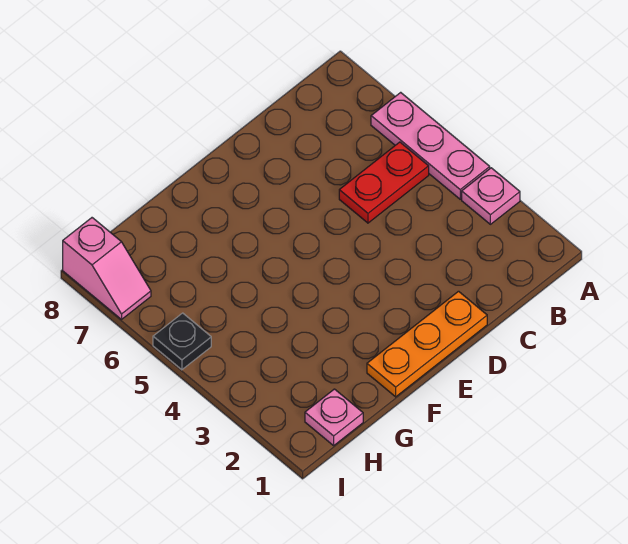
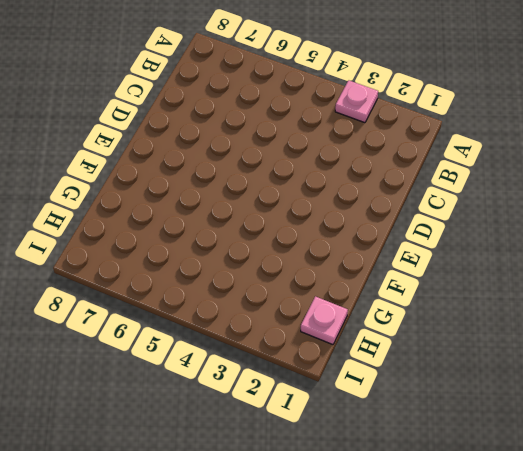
none -> pink 1x3 plate [371,92,490,199]
none -> red 1x2 plate [339,142,429,223]

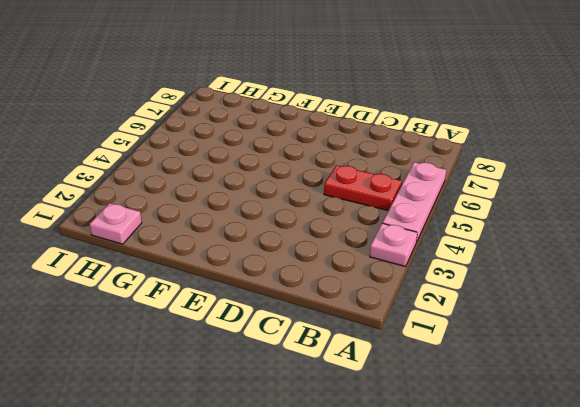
none -> orange 1x3 plate [367,291,487,397]
none -> black 1x1 plate [153,313,211,370]

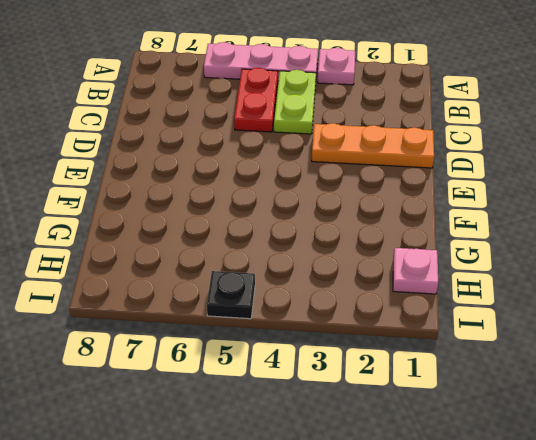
lime 1x2 plate [274,70,316,134] -> none
orange 1x3 plate [312,123,434,168] -> orange 1x3 plate turned to [367,291,487,397]
none -> pink 1x2 slope [63,218,151,319]

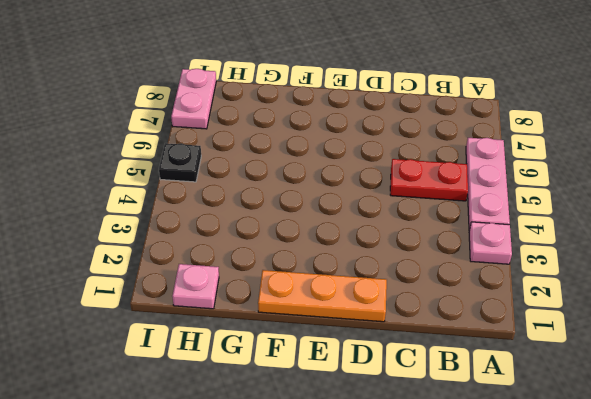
pink 1x2 plate [171,69,216,129] -> pink 1x2 slope [63,218,151,319]

